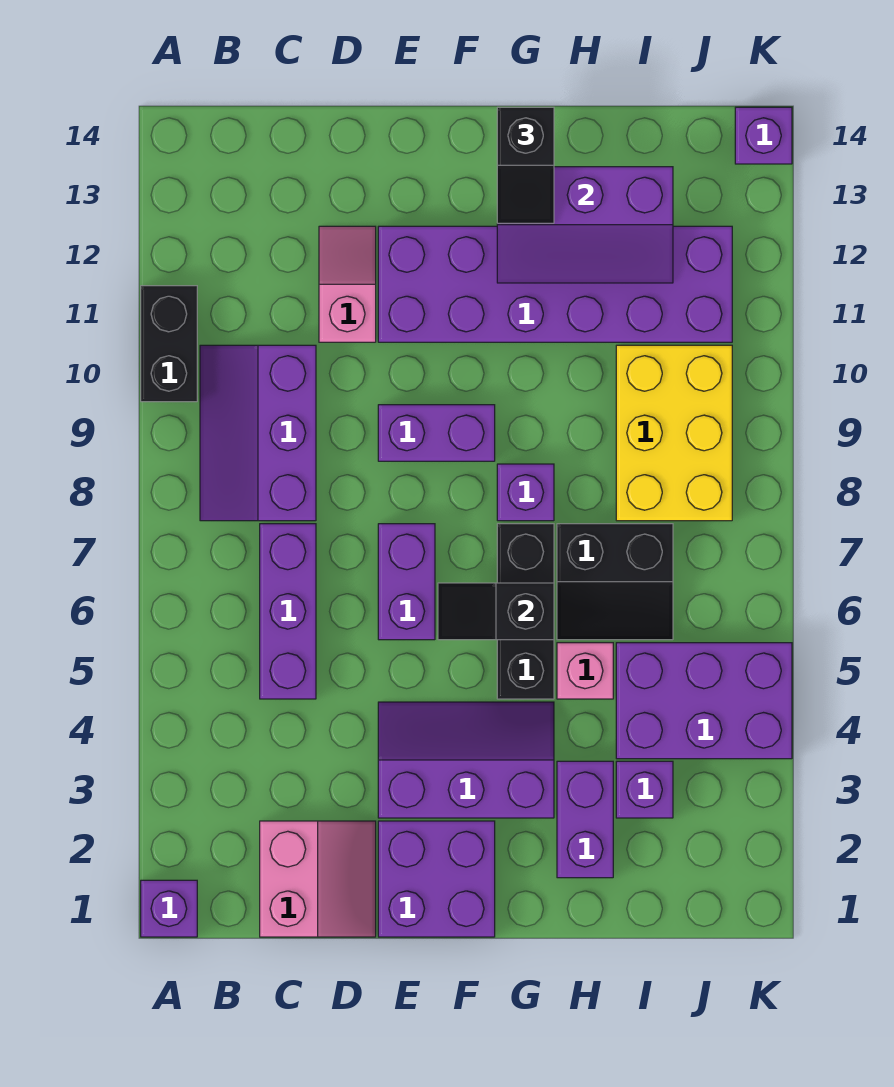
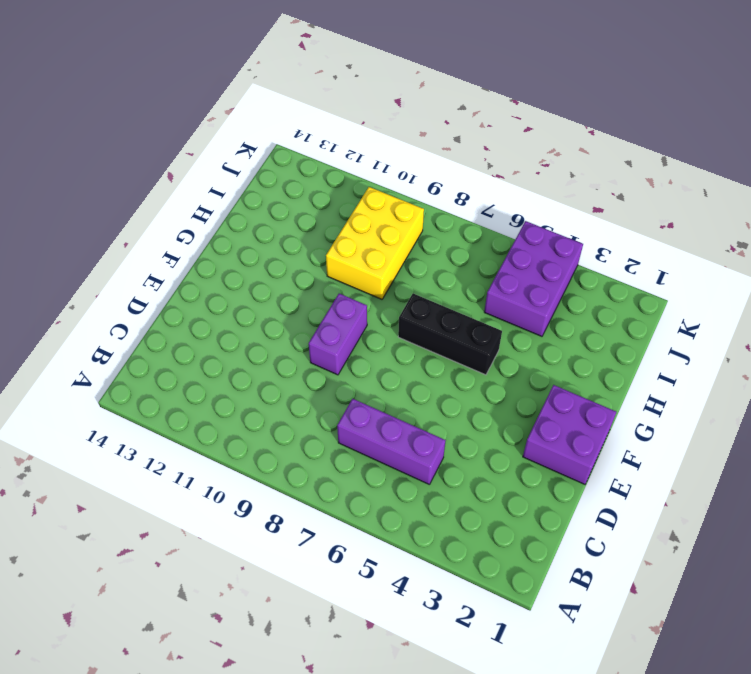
yellow 2x3 brick [326,187,424,299] -> yellow 2x3 brick turned to [616,345,732,521]
none -> purple 1x1 brick [141,880,197,937]
none -> black 1x2 brick [141,286,197,402]
none -> purple 2x3 slope [200,345,316,521]

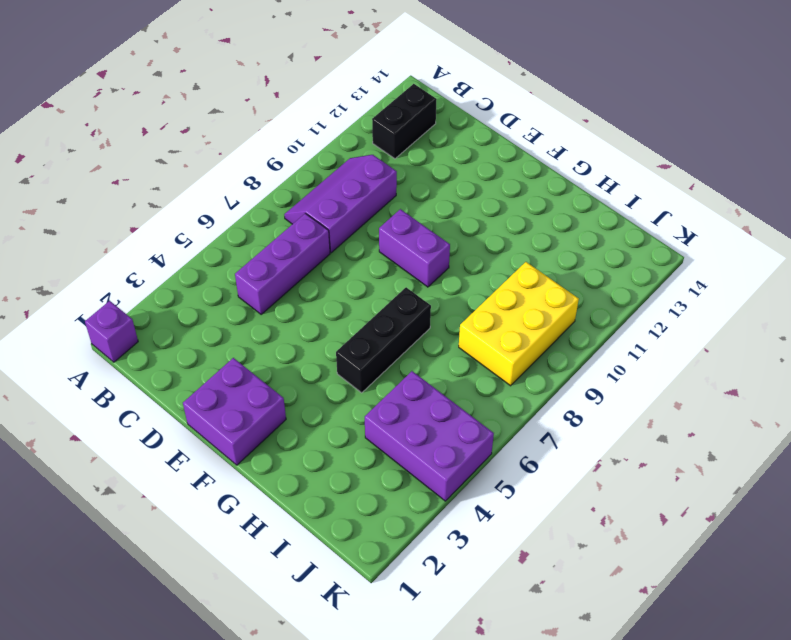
black 1x2 brick [372,84,437,159] -> black 1x2 brick moved to [141,286,197,402]
none -> pink 2x2 slope [260,821,376,937]
none -> pink 1x2 slope [319,226,376,342]
none -> purple 2x3 slope [378,702,554,818]

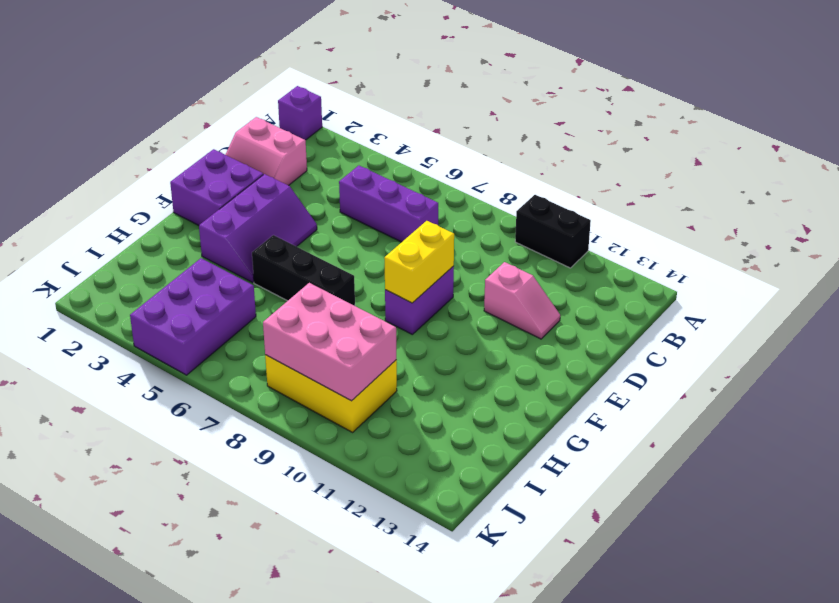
yellow 1x2 brick [384,221,454,303] -> none
pink 2x3 brick [263,283,396,401] -> none
none -> purple 2x3 slope [200,345,316,521]
none -> purple 1x2 brick [378,524,435,640]
none -> purple 2x6 brick [378,226,732,342]

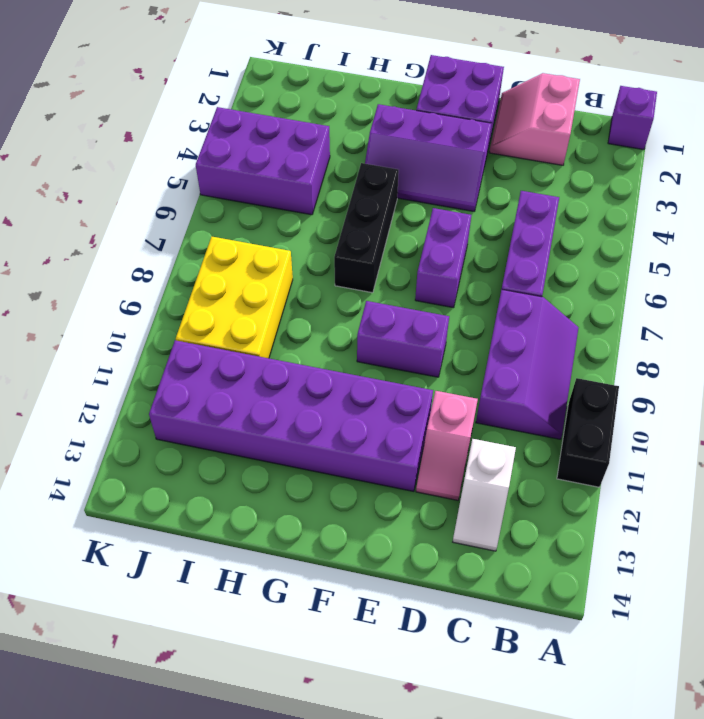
white 1x2 slope [453,439,516,551] -> none
none -> purple 1x1 brick [497,464,554,521]
none -> purple 1x2 brick [557,761,613,878]
none -> pink 1x1 brick [557,643,613,699]

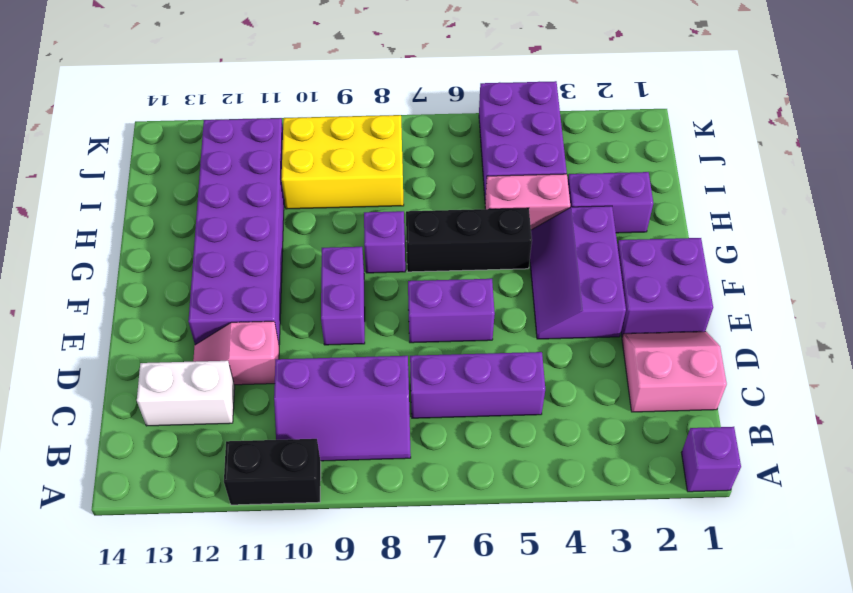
white 1x2 brick [137,361,235,426] -> none
pink 1x2 brick [485,174,570,230] -> pink 1x1 brick [557,643,613,699]
none -> black 2x2 slope [557,524,673,640]
none -> purple 1x1 brick [616,761,673,818]
none -> purple 1x1 brick [735,107,792,164]

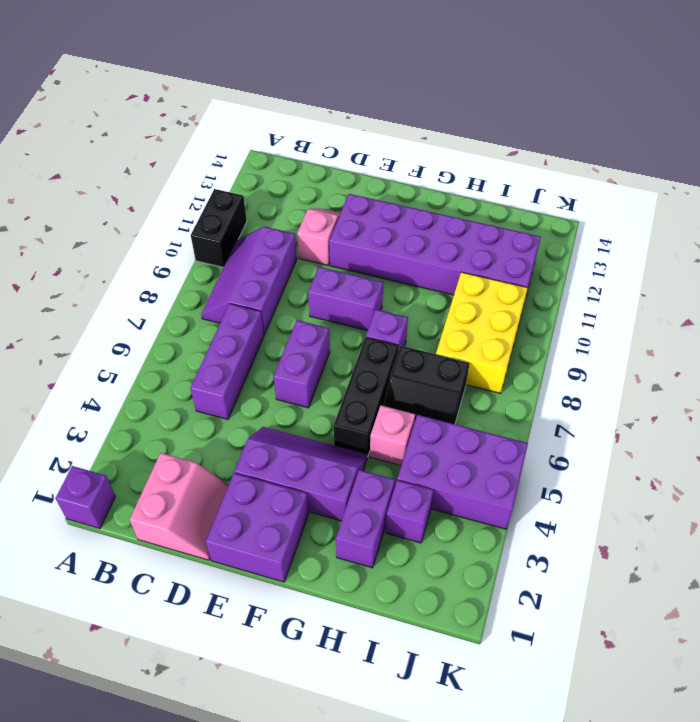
none -> purple 1x1 brick [735,107,792,164]
none -> black 1x2 slope [438,583,554,640]
none -> purple 2x3 slope [497,167,673,283]

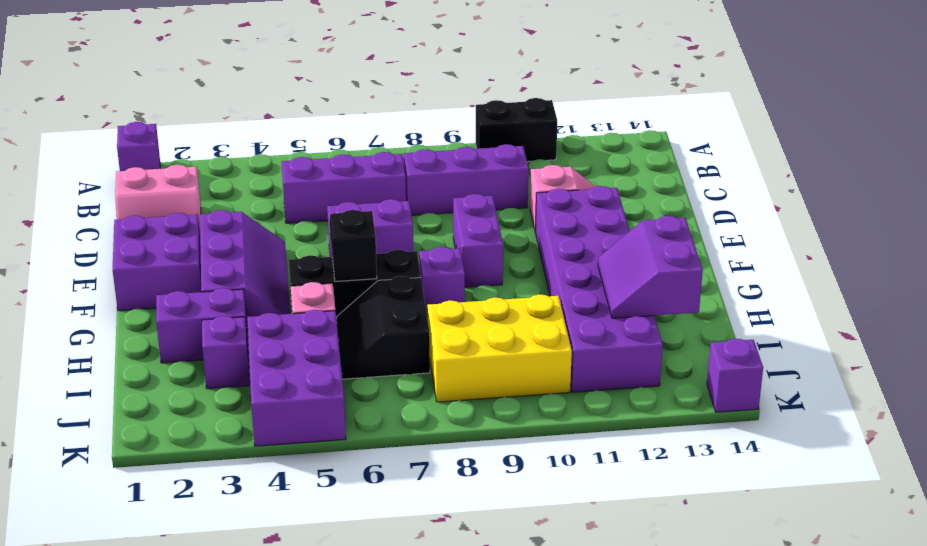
purple 2x2 slope [598,216,703,318] -> purple 2x3 slope [497,167,673,283]
none -> black 1x2 slope [497,107,554,223]

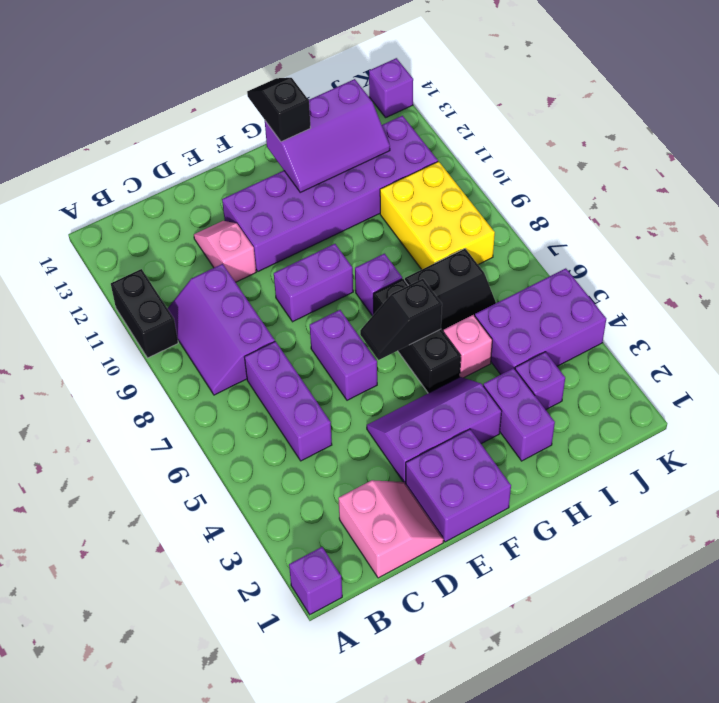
black 1x2 slope [247,78,310,142] -> black 1x2 slope turned to [497,107,554,223]

